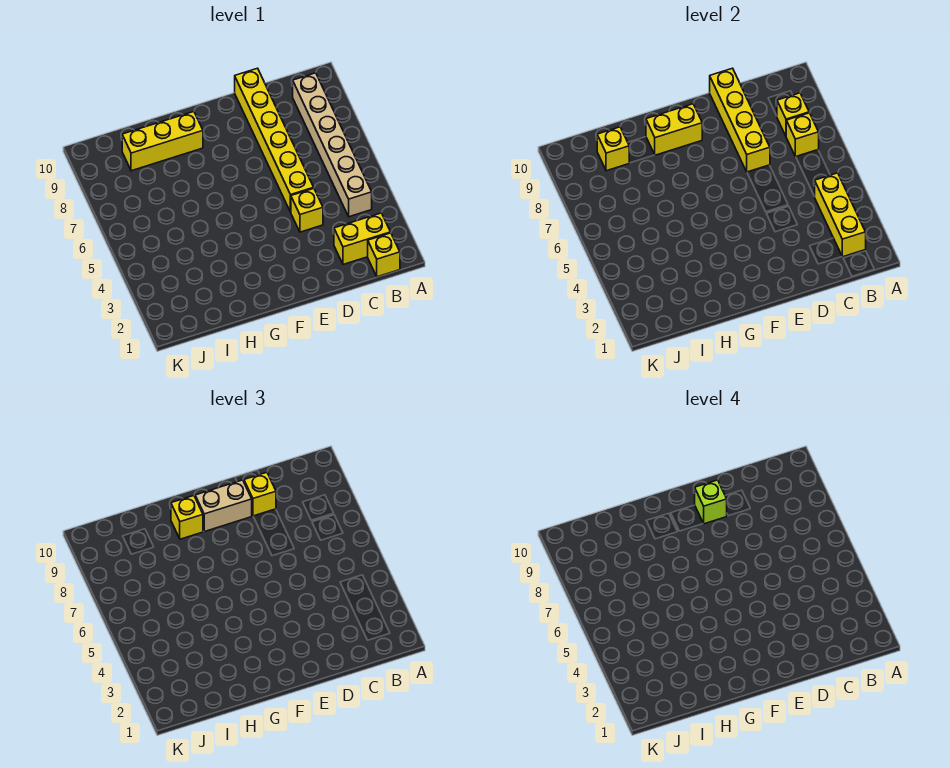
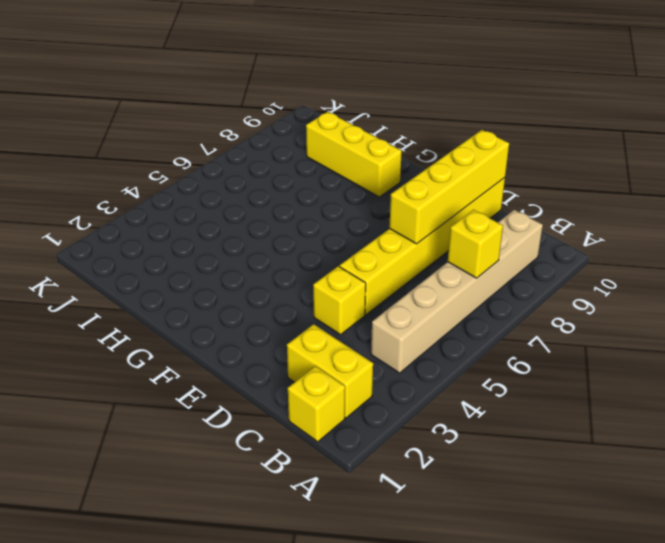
none -> yellow 1x3 brick [815,173,866,257]
none -> yellow 1x1 brick [777,93,809,136]
none -> yellow 1x2 brick [646,104,702,155]

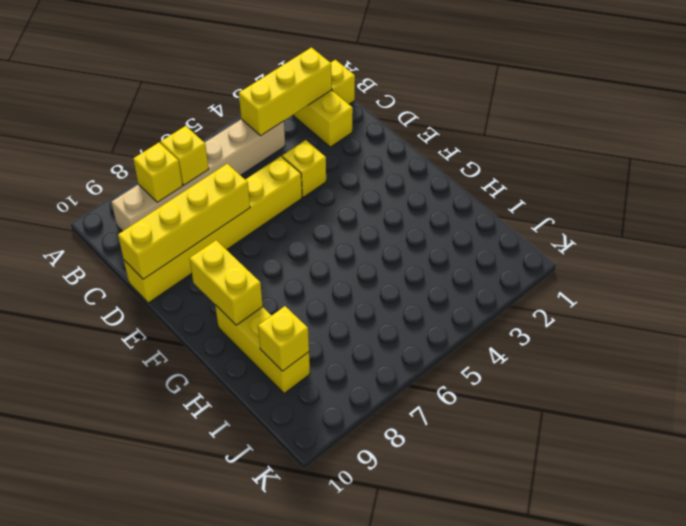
none -> yellow 1x1 brick [244,472,276,516]
none -> tan 1x2 brick [195,480,252,532]
none -> yellow 1x1 brick [171,496,203,539]

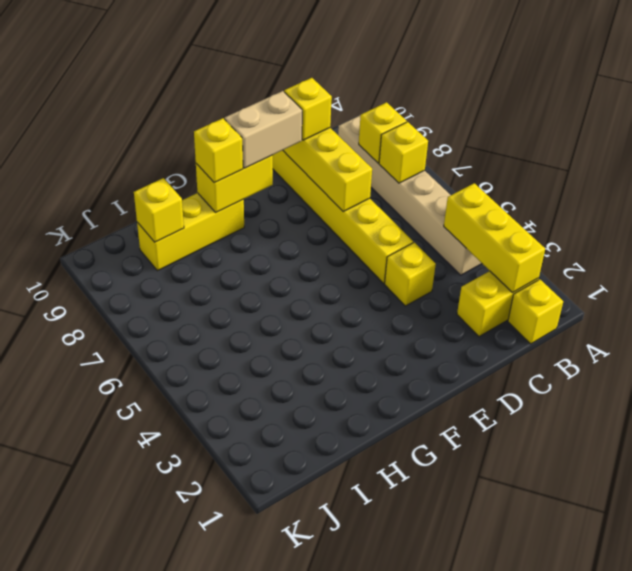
none -> lime 1x1 brick [695,480,727,524]

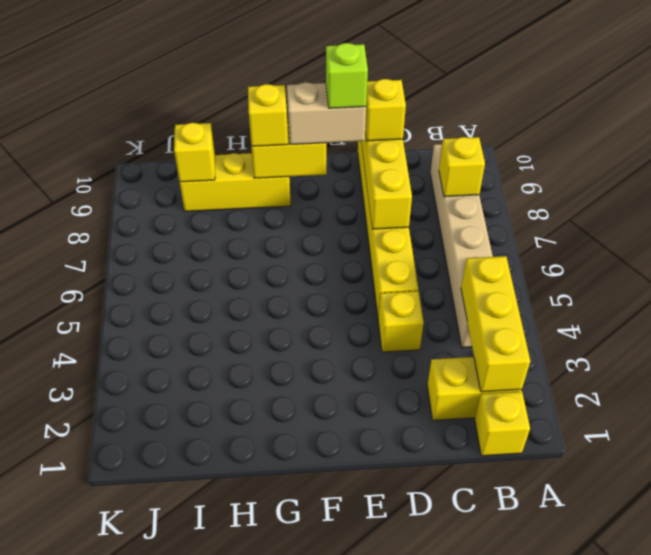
none -> yellow 1x1 brick [786,113,819,157]

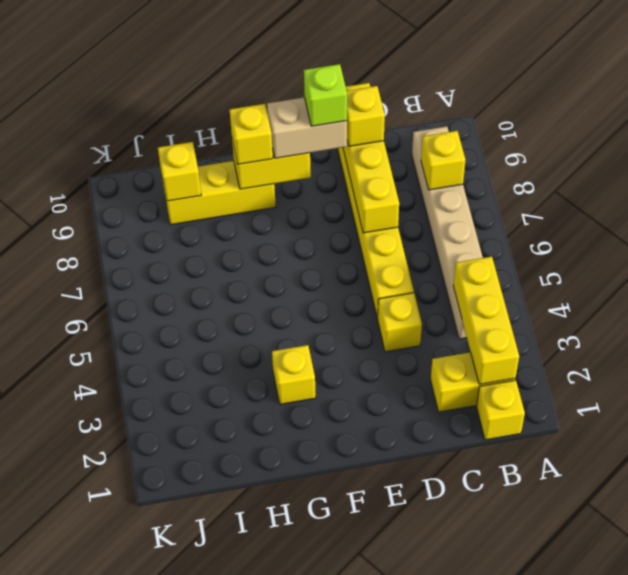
yellow 1x1 brick [272,345,316,404] -> yellow 1x1 brick moved to [786,113,819,157]

